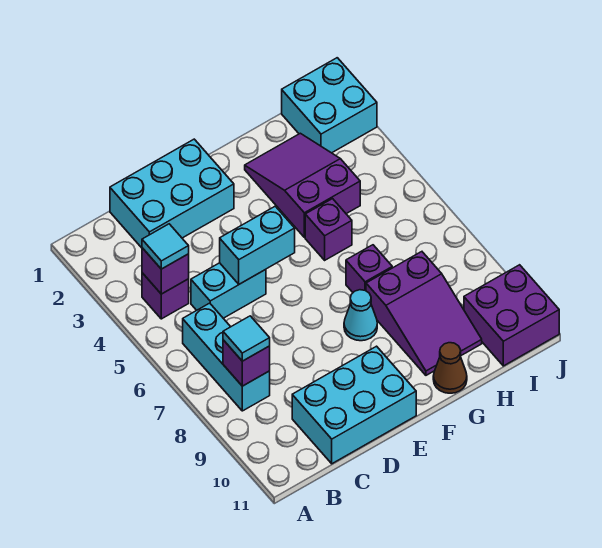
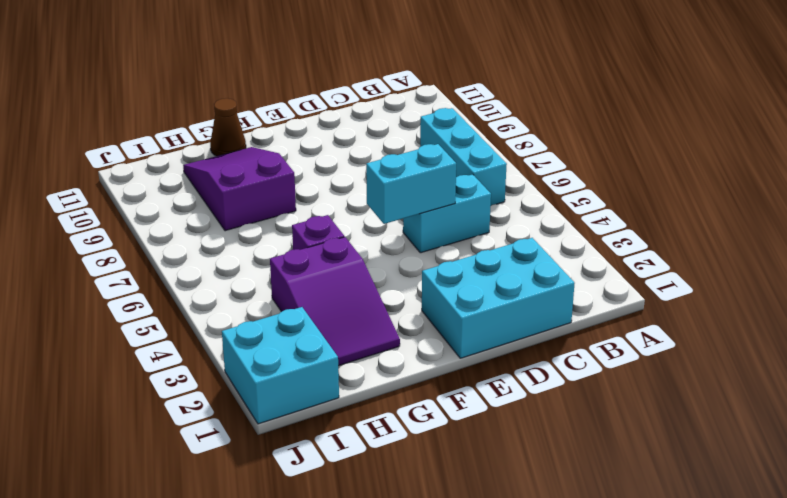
none -> purple 1x1 brick [142,273,189,319]
none -> cyan 2x3 brick [292,346,416,464]
none -> cyan 1x1 cone [344,290,377,341]

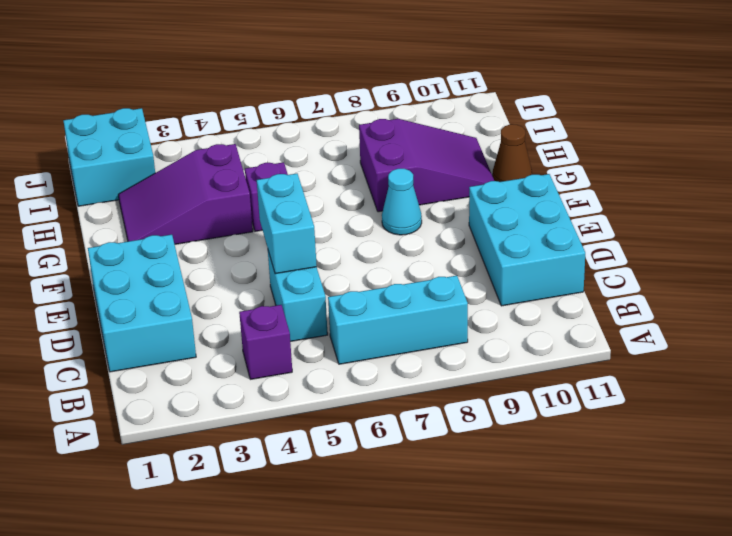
none -> purple 1x1 brick [346,245,392,292]
none -> purple 2x2 brick [464,265,559,366]
none -> purple 1x1 brick [142,248,189,294]

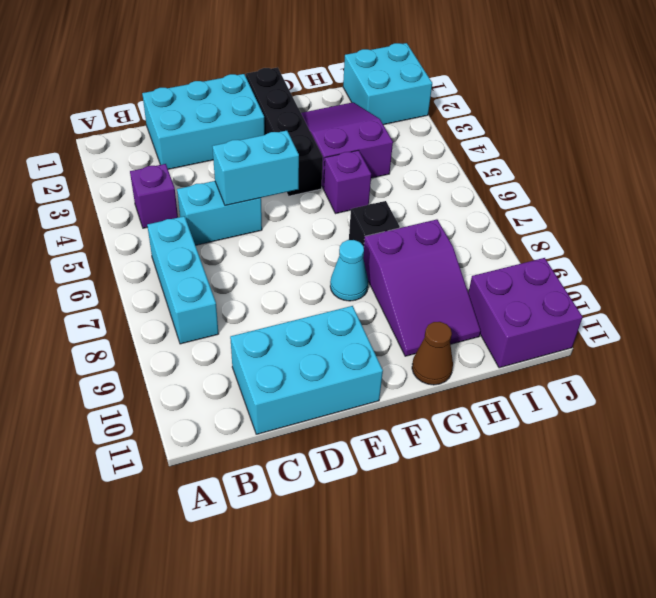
black 1x4 brick [246,67,323,196] -> none
black 1x1 brick [349,201,400,246] -> purple 1x1 brick [346,245,392,292]
none -> purple 1x1 brick [142,248,189,294]
none -> purple 1x1 brick [223,340,270,386]
none -> cyan 1x1 tile [142,224,189,269]

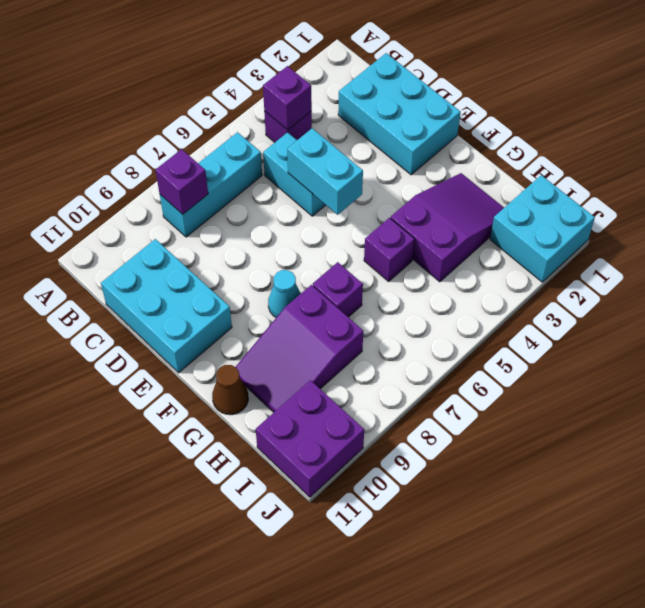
none -> cyan 1x1 tile [142,224,189,269]
none -> cyan 1x1 tile [223,316,270,361]

